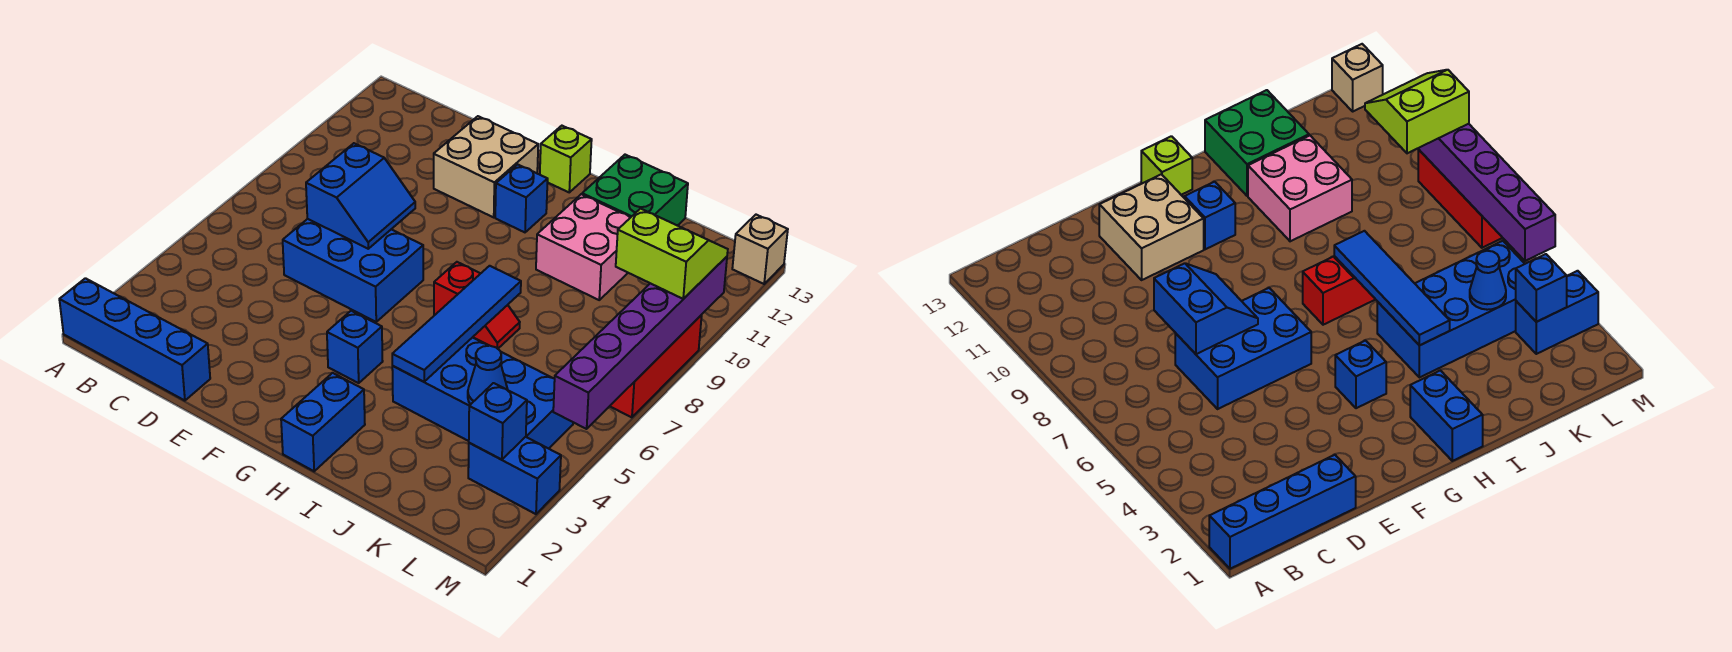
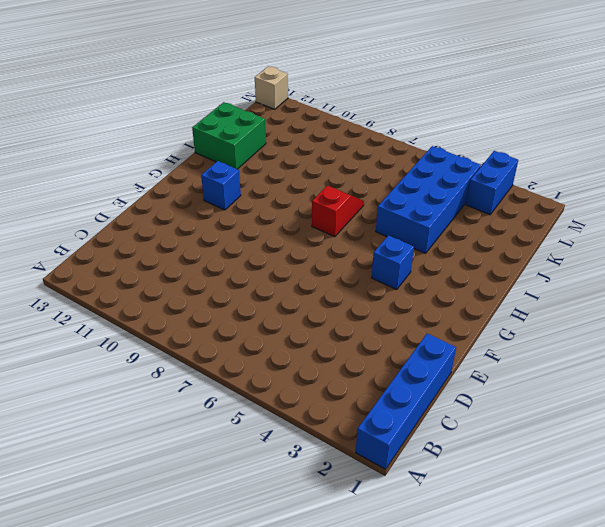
none -> blue 2x3 brick [283,219,423,322]
none -> tan 2x2 brick [434,116,538,217]
none -> lime 1x1 brick [540,126,592,192]

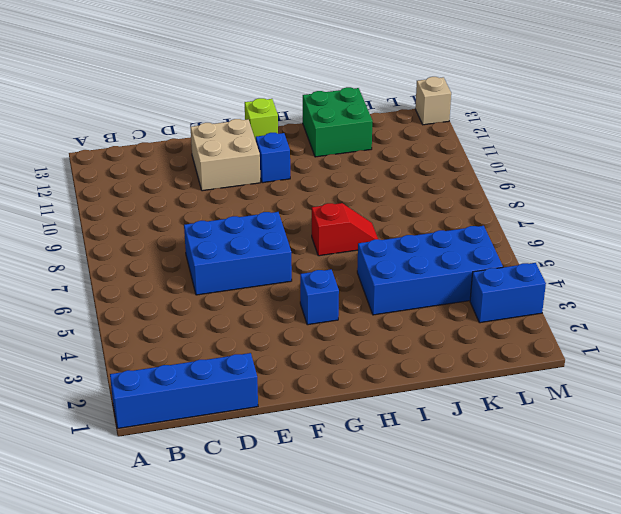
none -> blue 1x2 brick [281,373,365,471]
none -> pink 2x2 brick [536,194,631,300]
none -> red 1x3 brick [610,315,702,417]

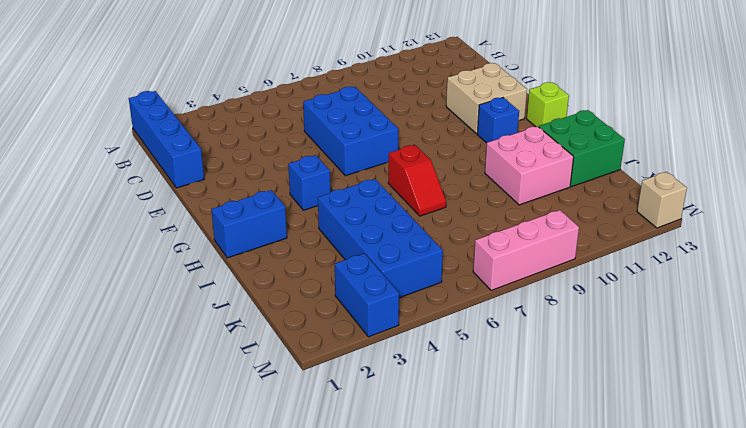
pink 1x3 brick [473,210,579,291] -> red 1x3 brick [610,315,702,417]
none -> blue 2x2 slope [306,143,415,249]
none -> blue 1x4 tile [392,266,521,382]
none -> blue 1x1 cone [468,346,508,404]

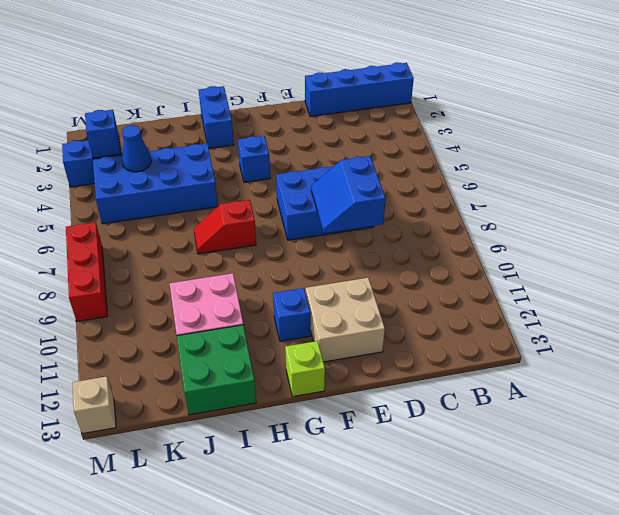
none -> blue 1x4 tile [392,266,521,382]
none -> purple 1x6 brick [553,257,727,429]
none -> lime 2x2 slope [616,209,728,299]

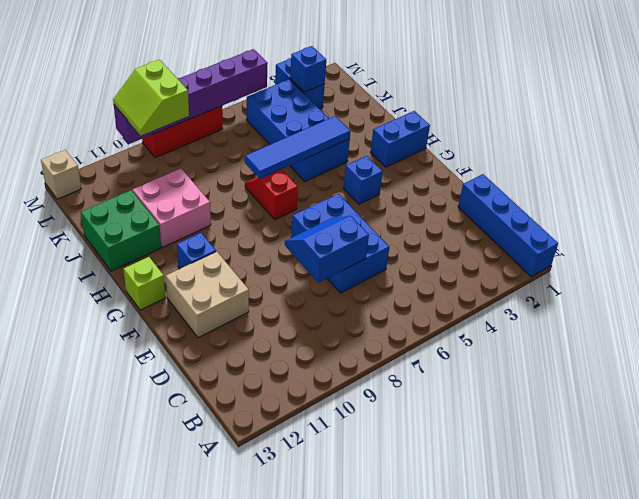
none -> blue 1x1 cone [468,346,508,404]

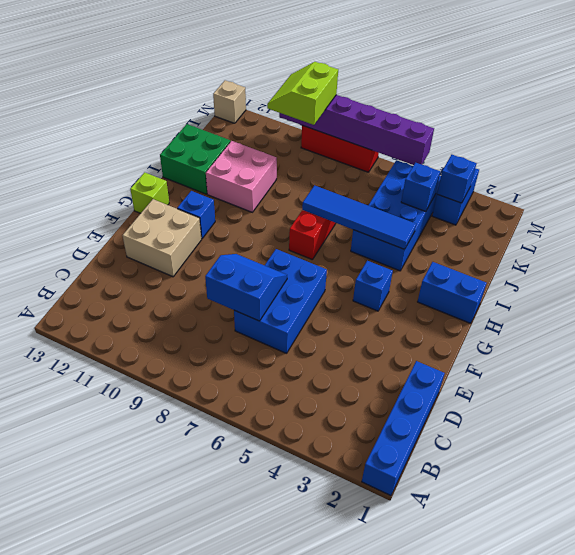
blue 1x1 brick [401,163,440,212] -> blue 1x1 cone [468,346,508,404]

